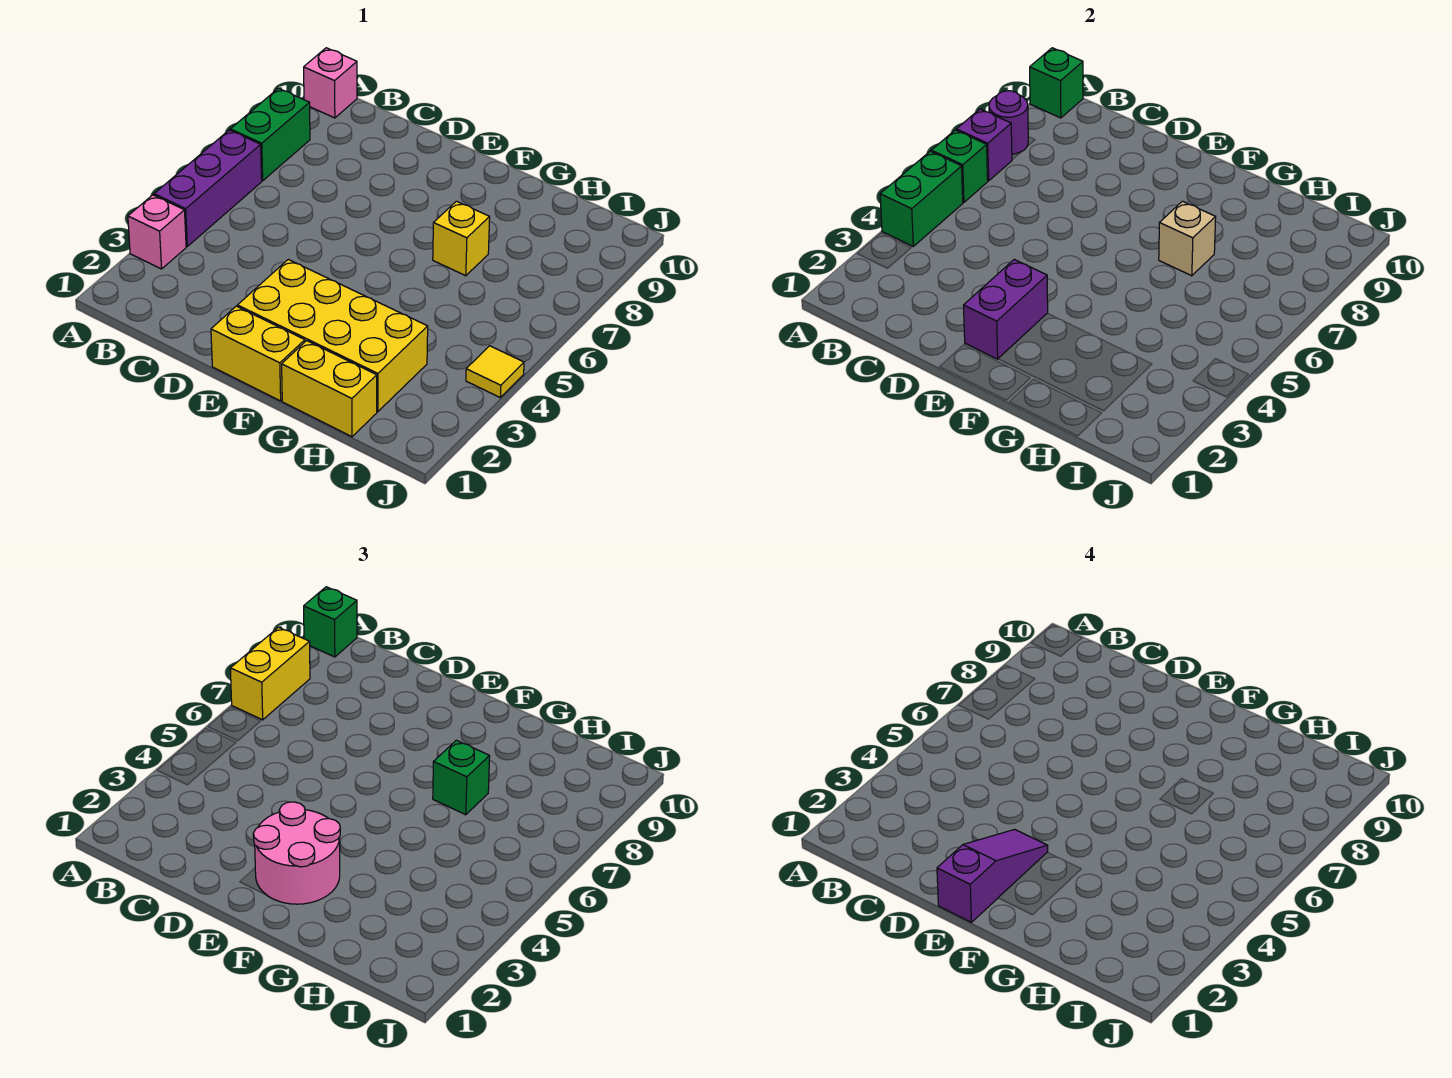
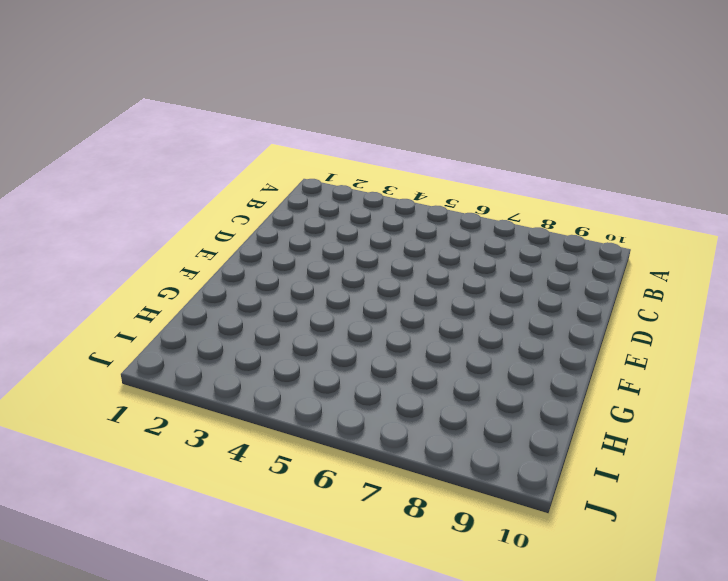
none -> pink 1x1 brick [128,195,186,269]
none -> purple 1x3 brick [154,130,262,246]
none -> green 1x2 brick [230,88,310,181]

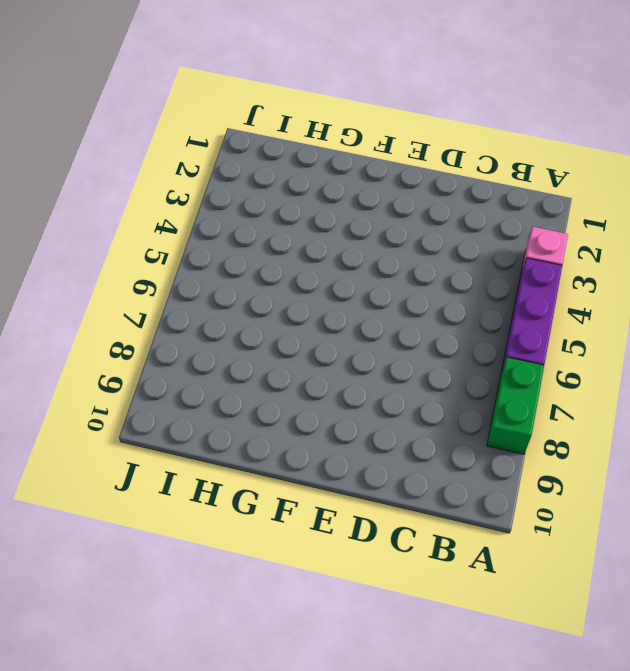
none -> pink 1x1 brick [304,48,357,118]
none -> yellow 1x2 brick [211,306,305,401]
none -> yellow 2x4 brick [237,259,428,412]

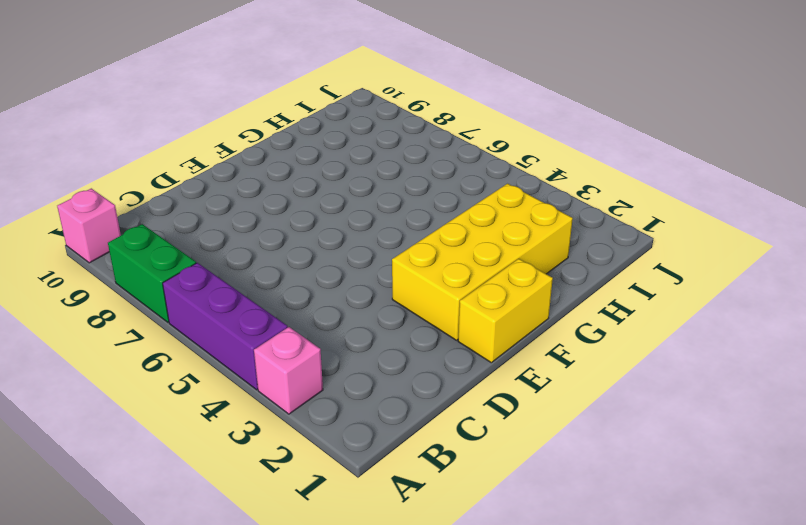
none -> yellow 1x2 brick [282,341,377,437]
none -> yellow 1x1 brick [433,201,490,276]
none -> yellow 1x1 tile [466,346,524,397]

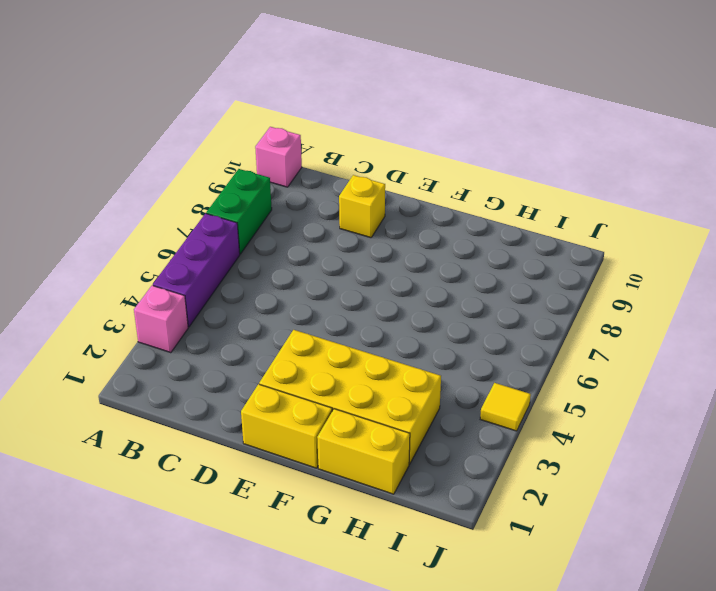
yellow 1x1 brick [339,175,385,238] -> yellow 1x1 brick moved to [433,201,490,276]
none -> green 1x2 brick [880,151,963,246]
none -> green 1x1 brick [931,130,988,202]
none -> purple 1x1 brick [956,109,1012,181]

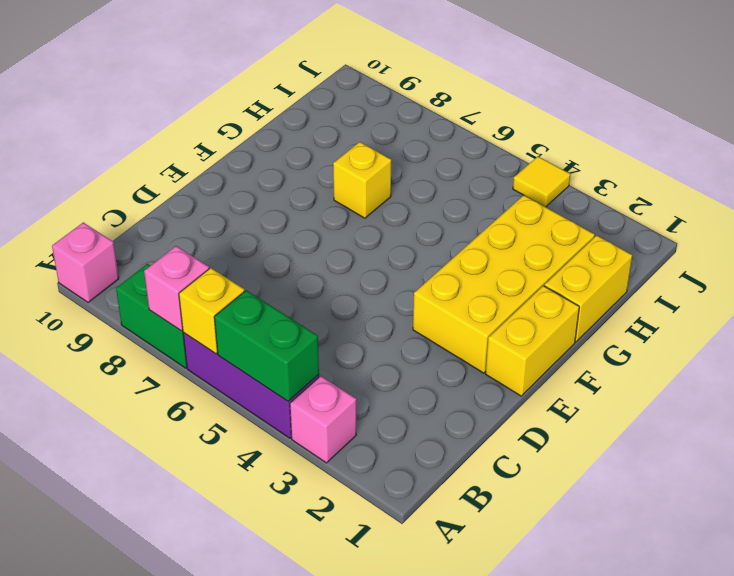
yellow 1x1 brick [179,268,245,354] -> green 1x1 brick [931,130,988,202]
pink 1x1 brick [144,246,209,331] -> purple 1x1 brick [956,109,1012,181]
none -> purple 1x1 round brick [989,91,1028,154]
none -> green 1x1 brick [1030,48,1083,118]
none -> purple 1x2 brick [963,259,1048,359]

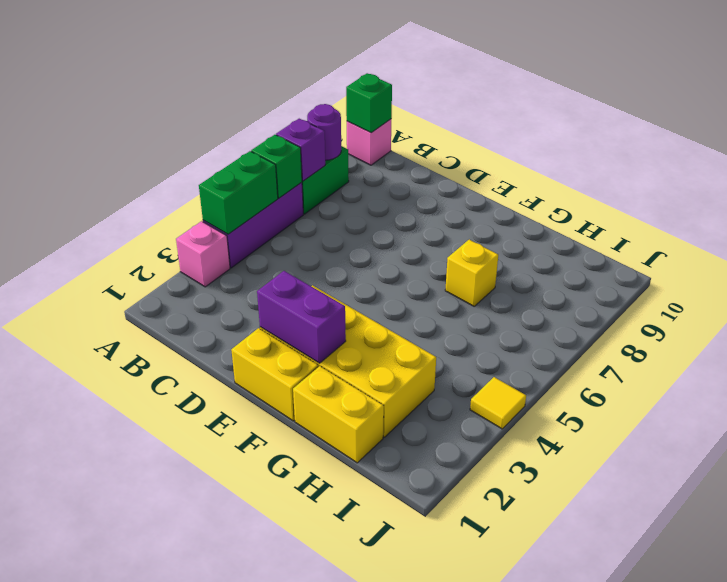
purple 1x2 brick [257,271,346,363] -> purple 1x2 brick turned to [963,259,1048,359]
none -> tan 1x1 brick [1159,201,1216,276]
none -> yellow 1x2 brick [230,627,310,720]
none -> green 1x1 brick [304,587,357,657]

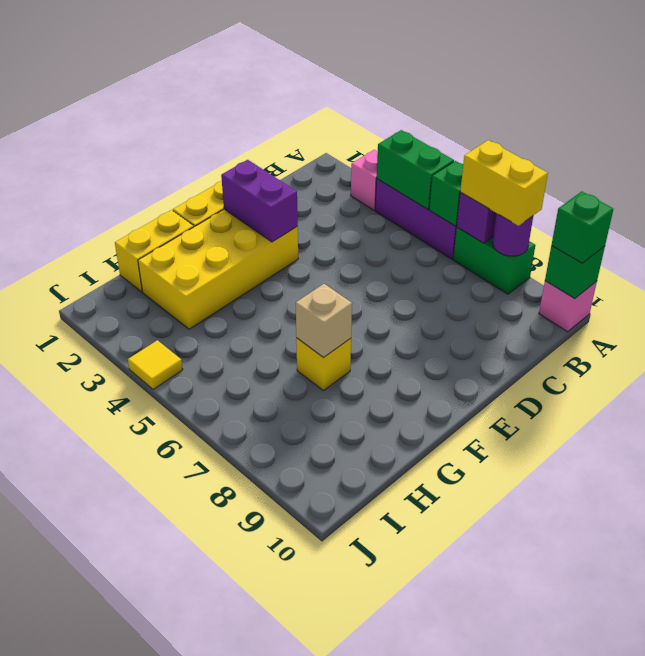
none -> pink 2x2 round brick [253,802,340,904]
none -> green 1x1 brick [433,740,490,815]
none -> purple 1x3 slope [937,829,1048,922]

